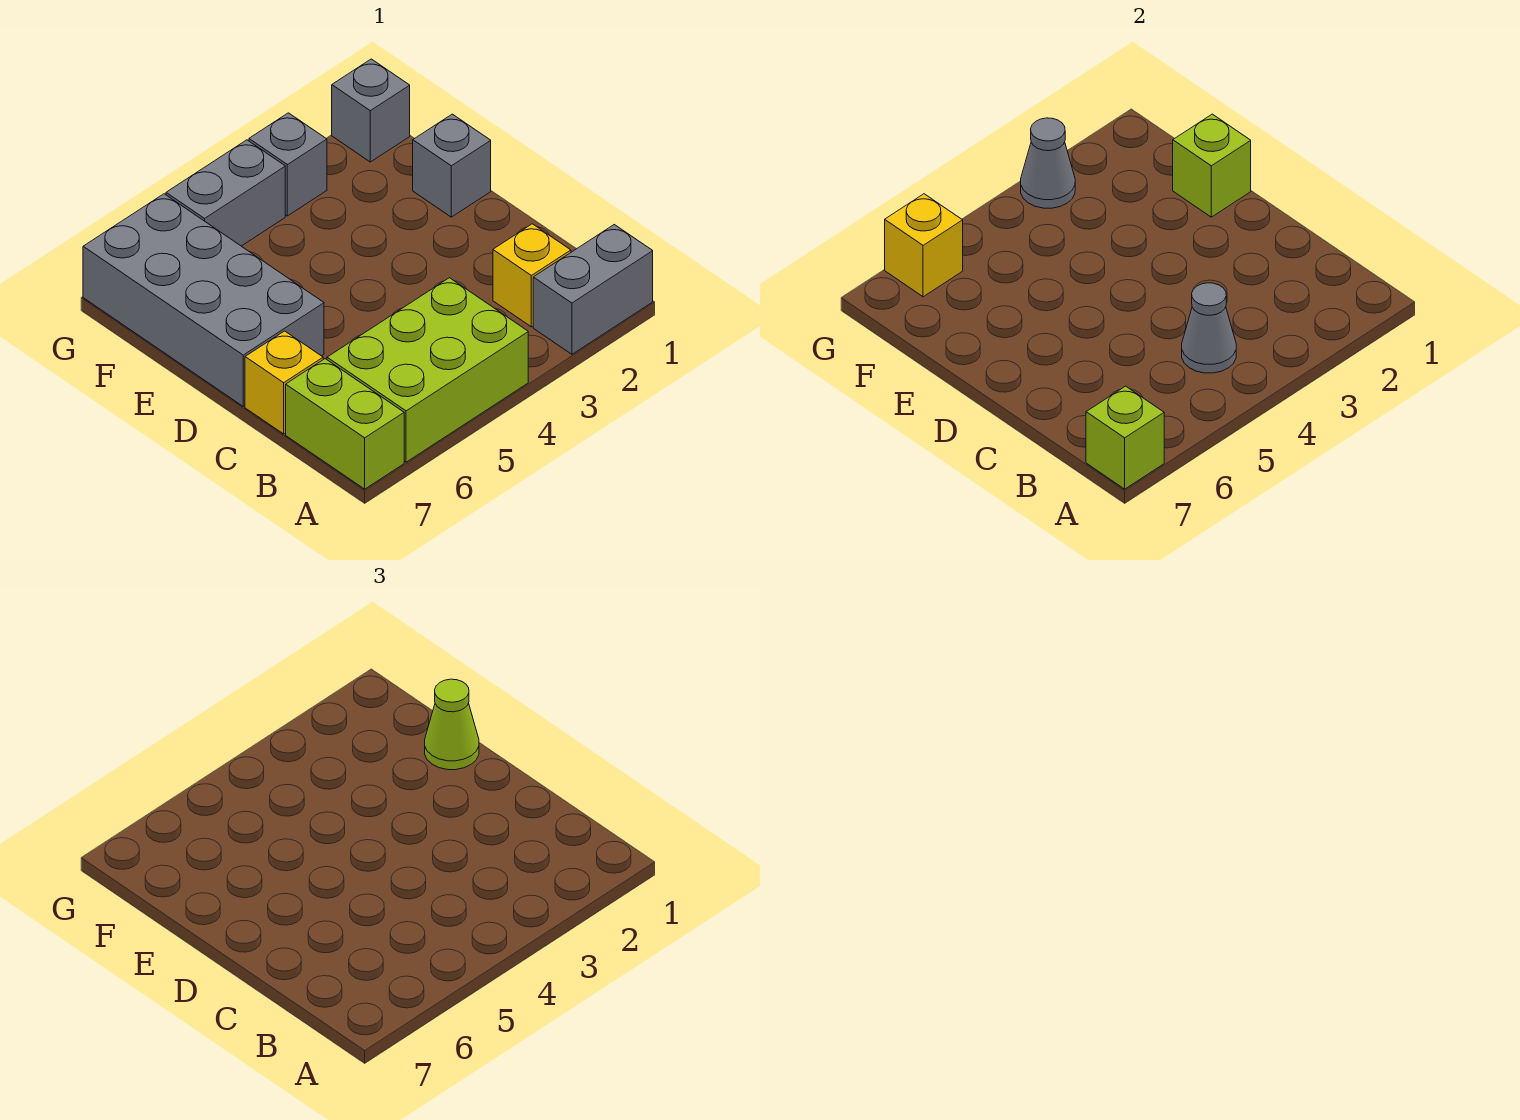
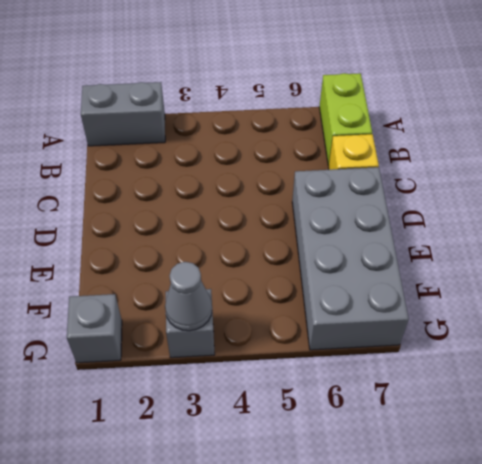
none -> lime 2x3 brick [327,278,528,462]
none -> yellow 1x1 brick [493,224,571,327]
none -> grey 1x1 brick [413,114,491,217]

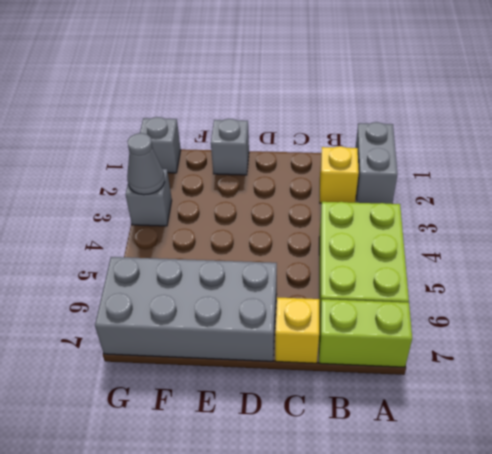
none -> grey 1x2 brick [166,140,285,246]
none -> lime 1x1 brick [1086,386,1164,489]
none -> grey 1x1 cone [1182,283,1236,373]

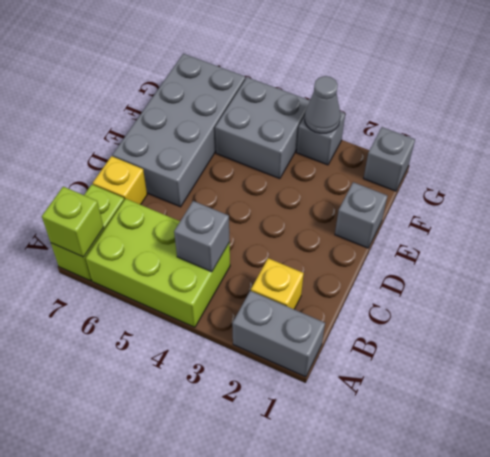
grey 1x1 brick [174,201,230,272] -> grey 1x1 cone [1182,283,1236,373]
grey 2x2 brick [215,77,310,179] -> grey 1x2 brick [166,140,285,246]
none -> lime 1x1 brick [1173,114,1251,217]
none -> yellow 1x1 brick [885,194,963,297]
none -> lime 1x1 cone [425,679,479,770]

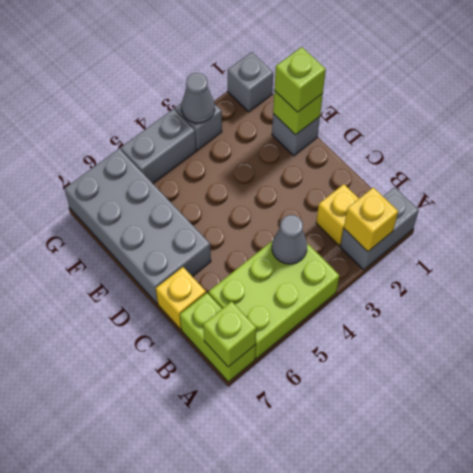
yellow 1x1 brick [344,187,398,251] -> yellow 1x1 brick moved to [885,194,963,297]
lime 1x1 brick [274,47,326,112] -> lime 1x1 cone [425,679,479,770]

